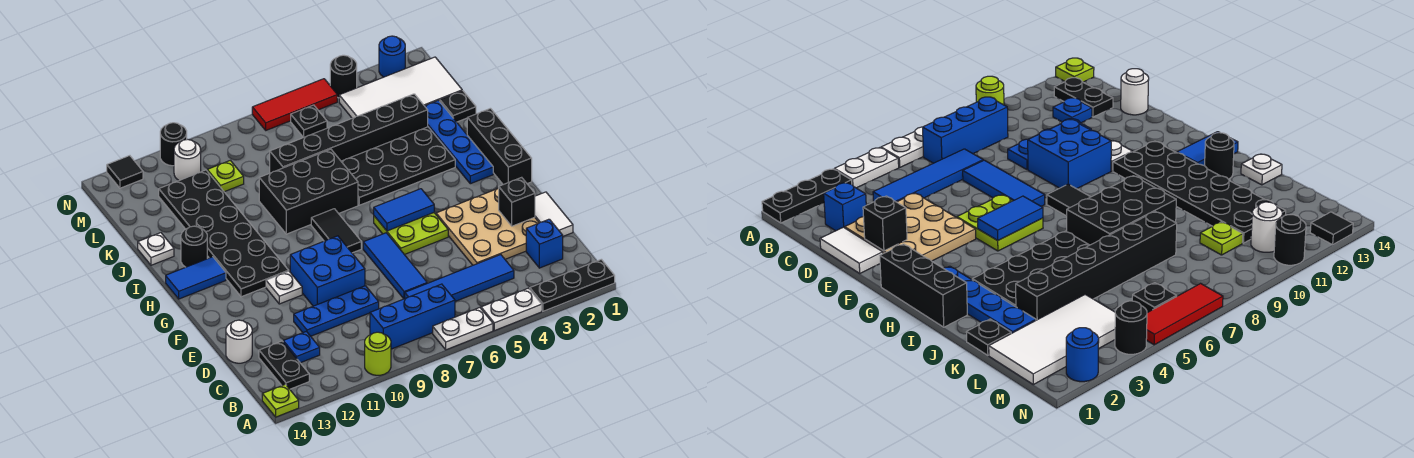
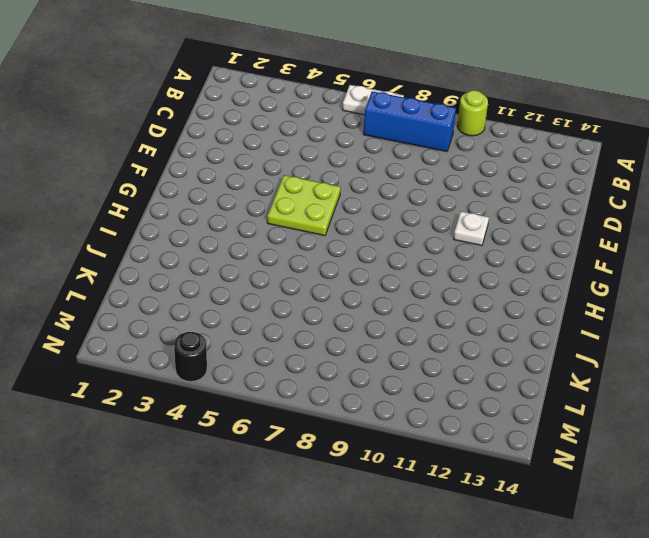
none -> black 1x3 plate [530,259,615,311]
none -> white 1x2 plate [481,288,542,331]
none -> lime 1x1 plate [262,384,299,417]
none -> black 1x2 plate [259,341,309,389]

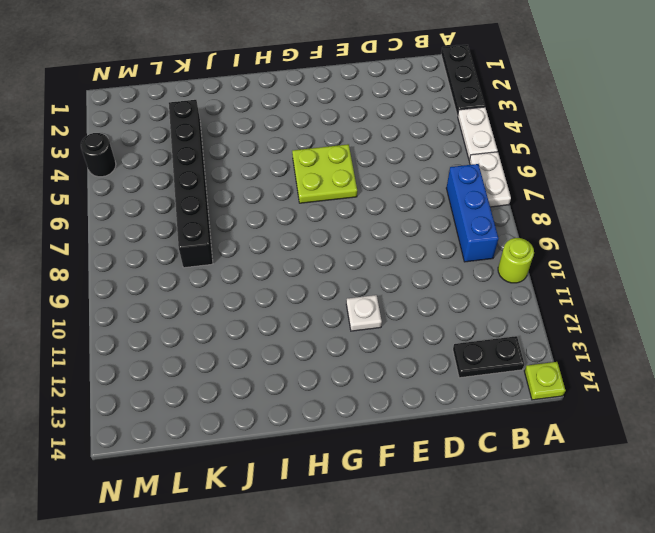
none -> blue 1x1 brick [526,219,563,268]
none -> blue 1x4 tile [405,255,514,301]
none -> blue 1x1 plate [283,331,320,363]
none -> white 1x2 tile [535,192,573,236]

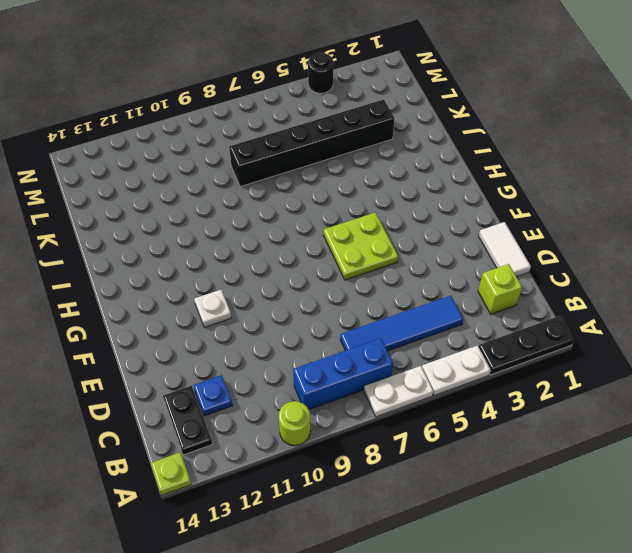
lime 1x1 brick [478,264,522,314] -> blue 1x1 brick [526,219,563,268]
none -> tan 3x3 plate [436,188,539,265]
none -> blue 1x3 tile [363,233,427,299]
none -> blue 1x3 plate [294,286,379,336]
none -> white 1x1 round brick [226,320,252,363]

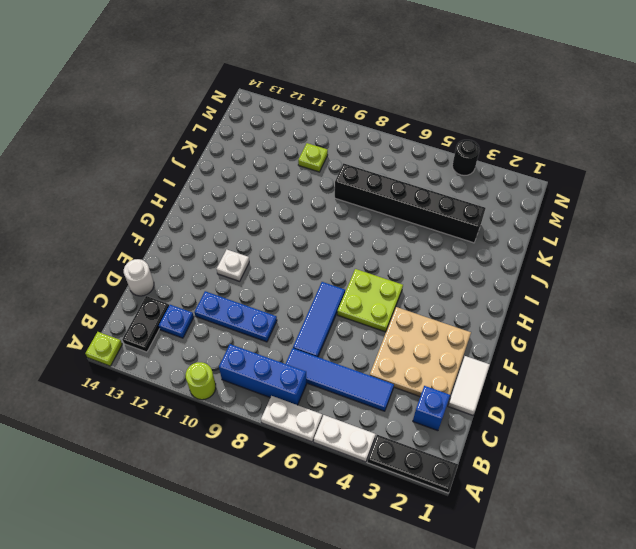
none -> blue 2x2 brick [290,236,365,306]
none -> black 1x3 brick [467,108,532,185]
none -> black 1x2 tile [311,209,361,253]
none -> black 2x6 plate [159,170,289,297]

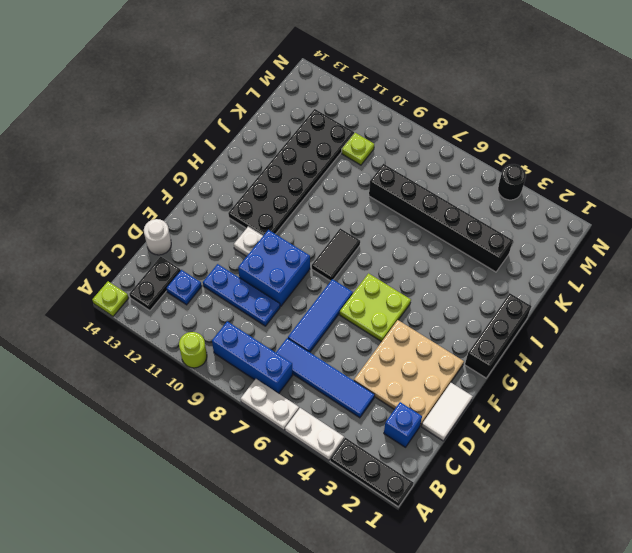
none -> blue 1x4 plate [425,100,493,184]
none -> blue 1x2 tile [166,257,226,299]
none -> black 2x4 plate [341,127,455,205]
none -> black 2x3 brick [259,149,358,234]

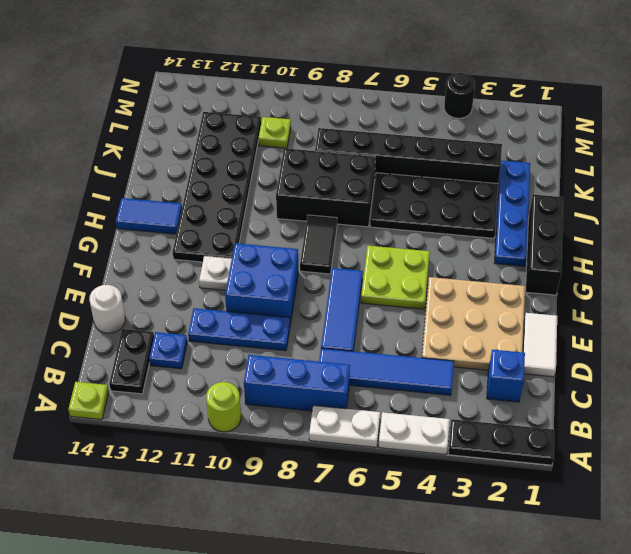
none -> black 1x1 round brick [181,226,207,267]
none -> white 1x1 plate [138,233,174,265]
none -> black 1x1 plate [440,91,476,122]
none -> white 2x4 tile [339,57,462,118]

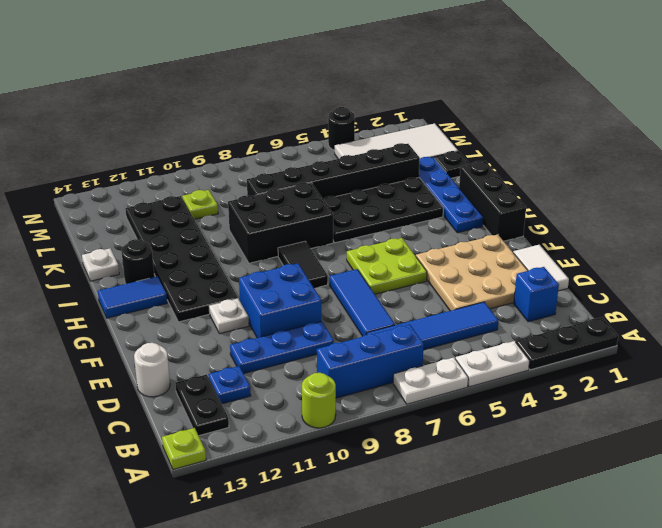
none -> black 1x1 plate [291,105,327,137]
none -> white 1x1 round brick [174,139,201,180]
none -> blue 1x1 round brick [379,36,405,77]
none -> red 1x3 tile [252,79,337,130]

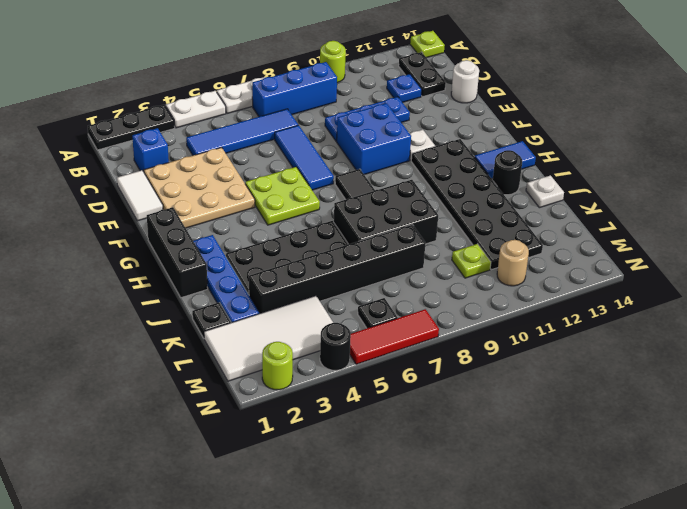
tan 1x1 round brick [497,240,529,286] -> white 1x1 round brick [174,139,201,180]
lime 1x1 round brick [262,342,293,390] -> blue 1x1 round brick [379,36,405,77]
none -> black 1x1 round brick [160,123,187,166]
none -> black 1x1 tile [107,156,143,188]
none -> black 1x1 brick [499,177,535,226]
none -> blue 1x2 tile [374,189,434,231]

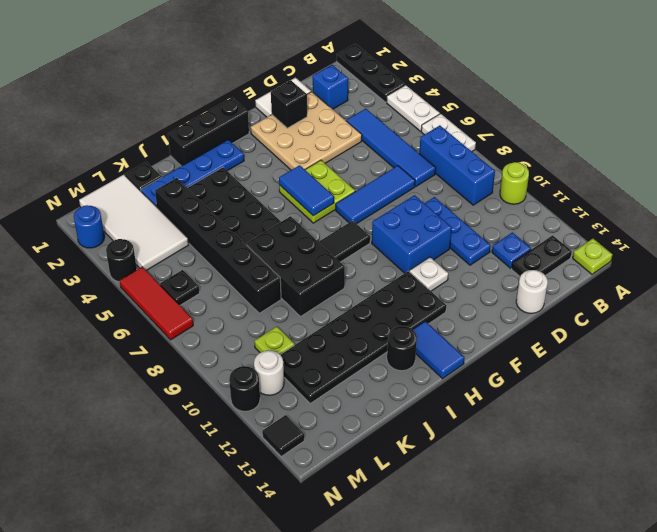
none -> white 1x1 plate [138,233,174,265]

